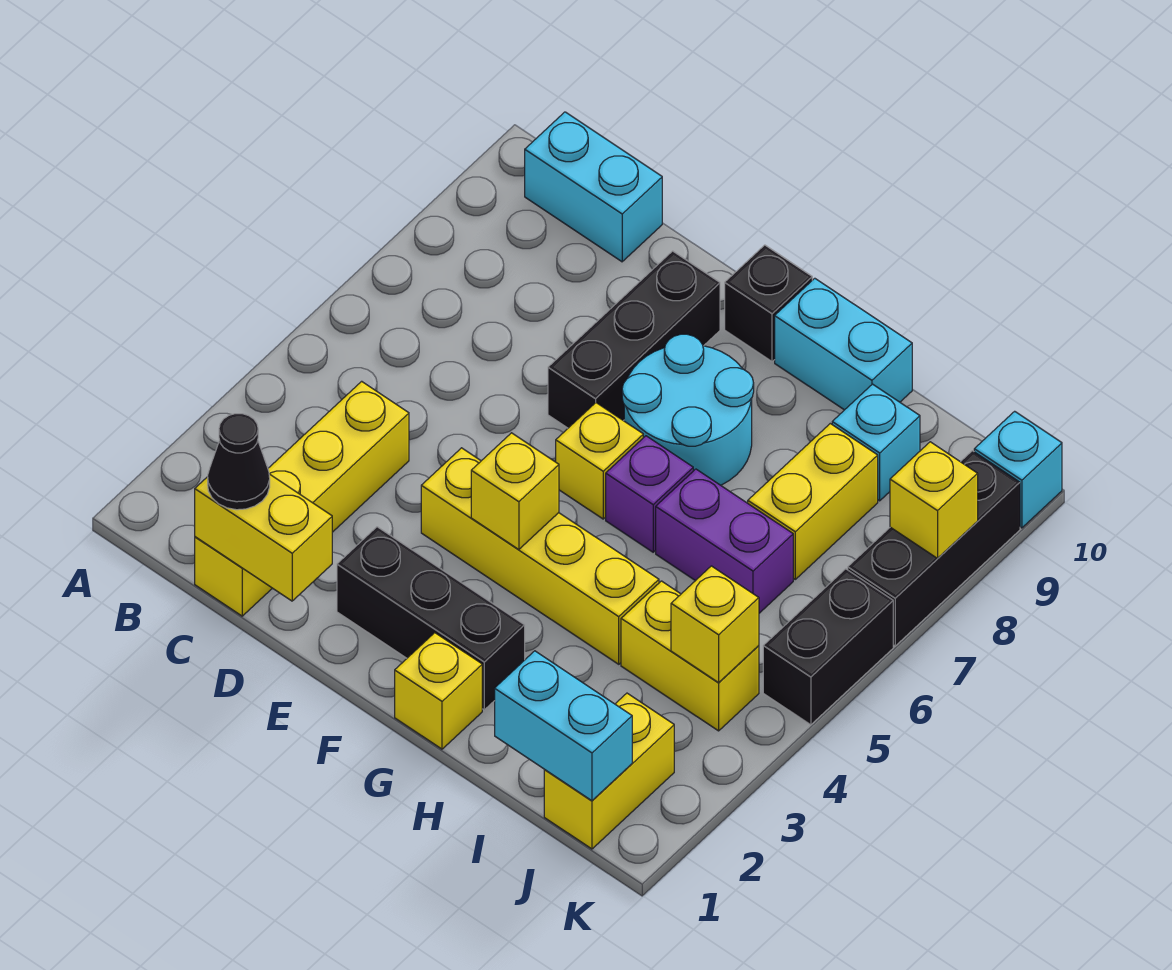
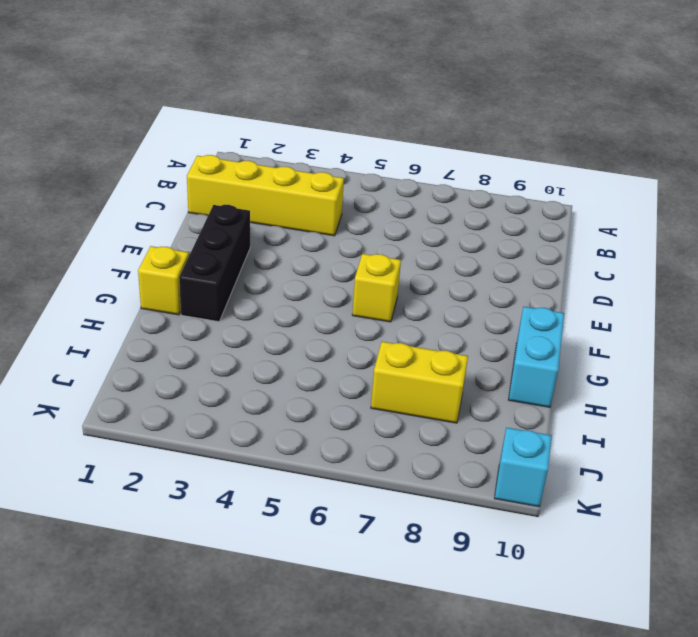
none -> cyan 1x2 brick [525,112,662,262]
none -> yellow 1x4 brick [421,448,659,664]
none -> black 1x3 brick [548,251,720,428]

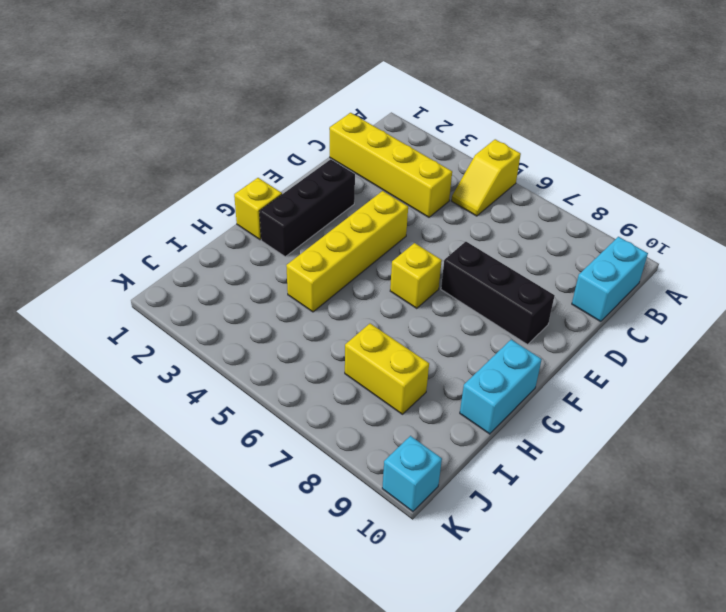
yellow 1x2 slope [451,139,521,216] -> none
none -> cyan 2x2 round brick [622,334,754,485]
none -> black 1x1 brick [725,245,812,361]
none -> purple 1x1 brick [606,436,693,552]

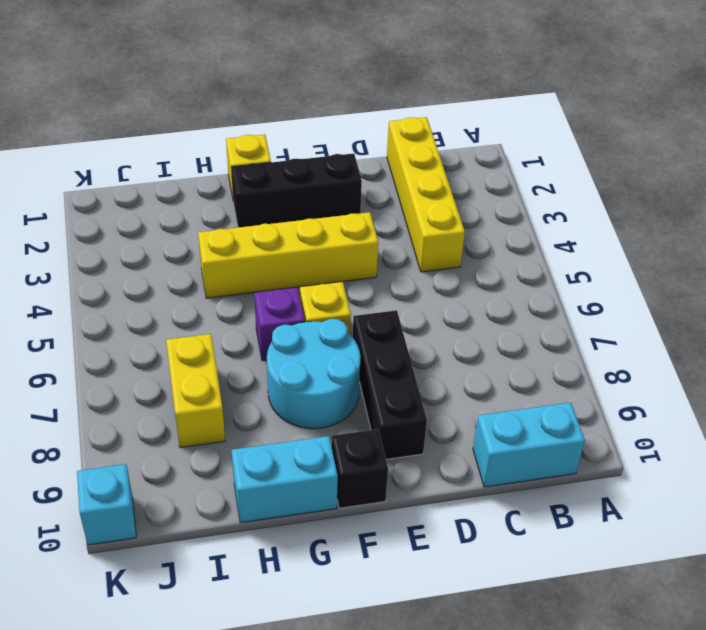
none -> purple 1x2 brick [656,469,793,613]
none -> yellow 1x2 brick [621,581,759,731]
none -> cyan 1x1 brick [832,384,920,501]

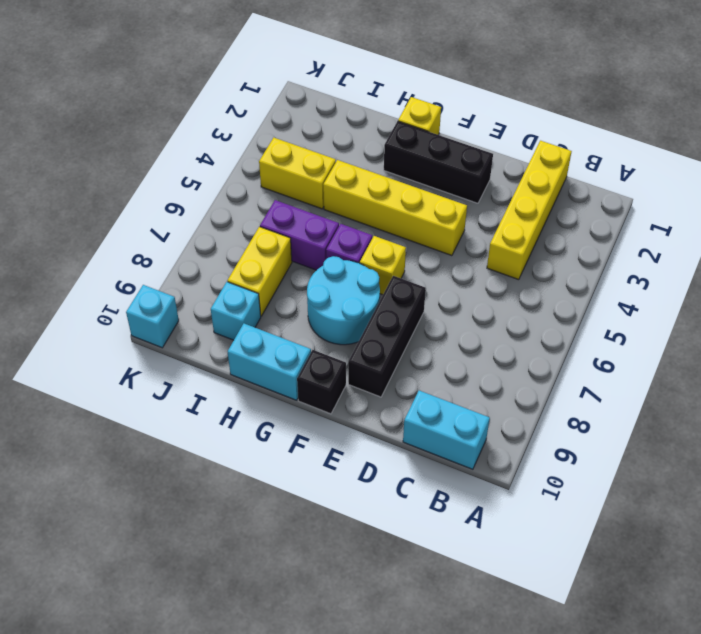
none -> yellow 1x2 brick [544,693,674,849]
none -> black 1x2 brick [763,569,893,725]
none -> black 1x3 brick [848,451,1020,646]

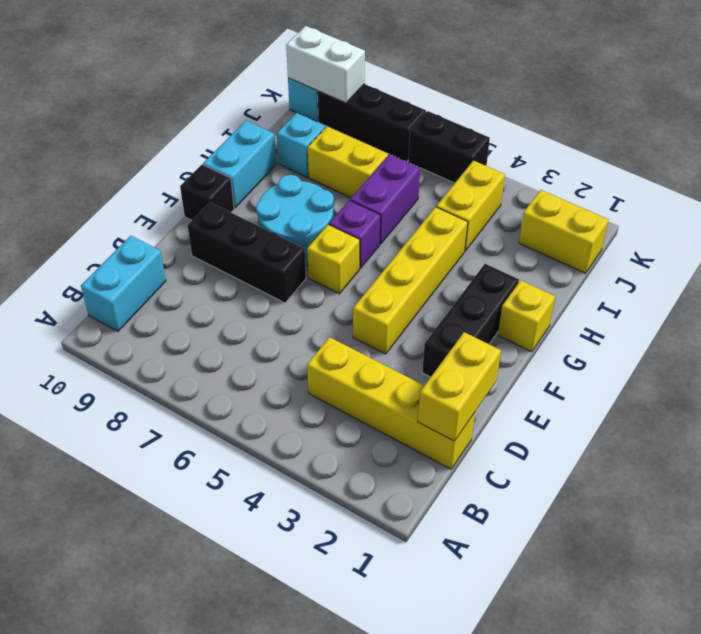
white 1x2 brick [286,26,365,103] -> none
none -> yellow 1x1 brick [471,433,559,550]
none -> cyan 1x2 brick [495,651,632,801]
none -> yellow 1x1 brick [671,566,759,683]

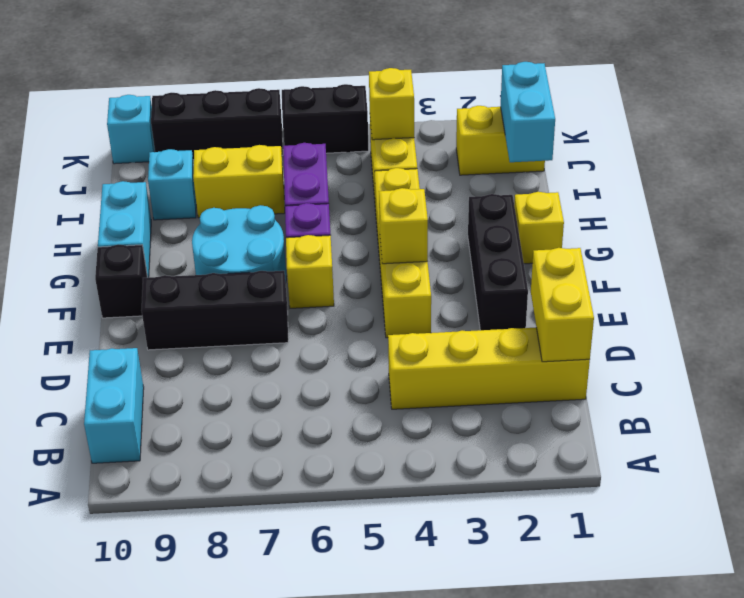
none -> yellow 1x1 brick [890,442,978,558]
none -> black 1x1 cone [208,414,270,510]

